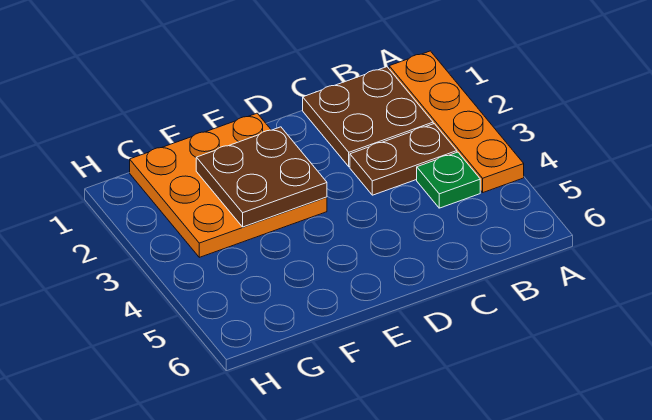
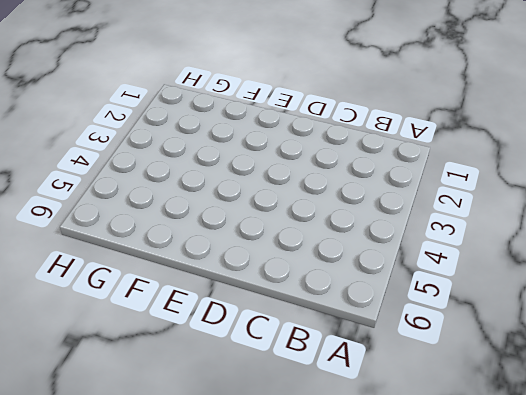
none -> orange 1x4 plate [389,51,524,192]
none -> brown 2x2 plate [303,67,433,167]

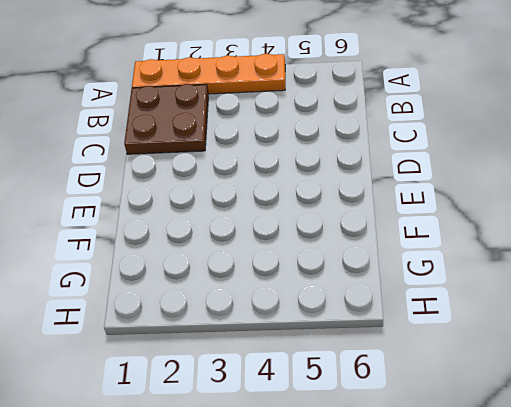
none -> brown 1x2 plate [350,124,457,195]
none -> green 1x1 plate [417,152,480,208]

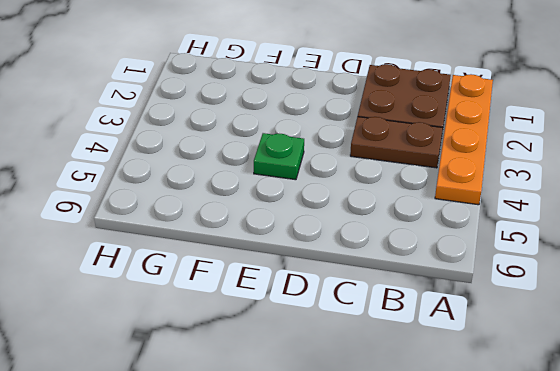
green 1x1 plate [254,133,304,180] -> green 1x1 plate moved to [417,152,480,208]
none -> orange 3x3 plate [130,113,327,257]
none -> brown 2x2 plate [196,127,327,227]

